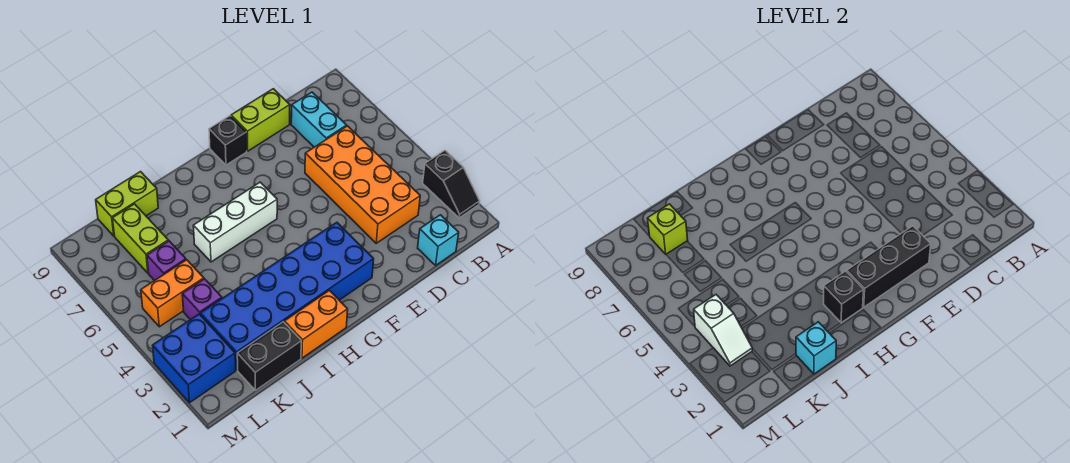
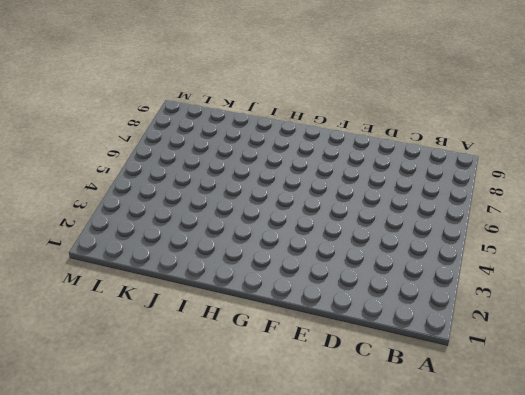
none -> black 1x2 slope [423,150,480,218]
none -> cyan 1x1 brick [418,215,459,265]
none -> orange 2x4 brick [305,126,420,243]

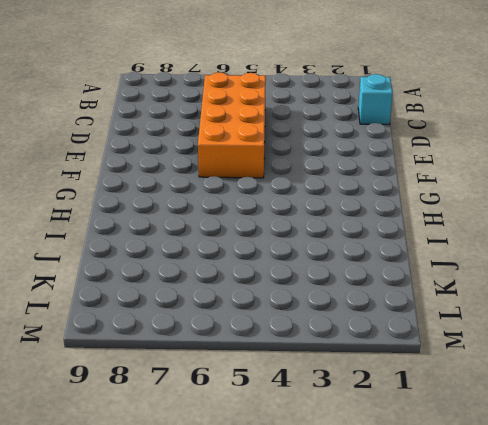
orange 2x4 brick [198,72,266,178] -> orange 2x4 brick turned to [305,126,420,243]
none -> black 1x2 slope [423,150,480,218]
none -> cyan 1x2 brick [291,92,347,147]
none -> lime 1x2 brick [231,89,290,151]

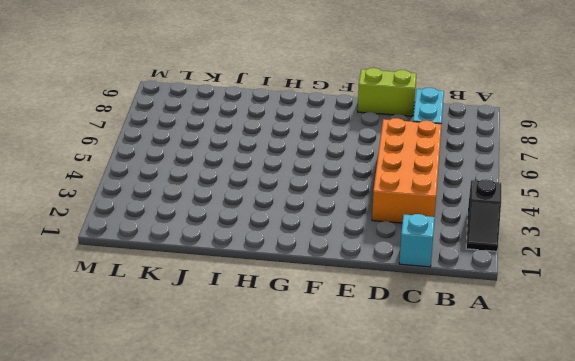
none -> blue 2x6 brick [200,222,374,370]
none -> black 1x1 brick [209,116,247,165]
none -> white 1x3 brick [193,182,277,262]

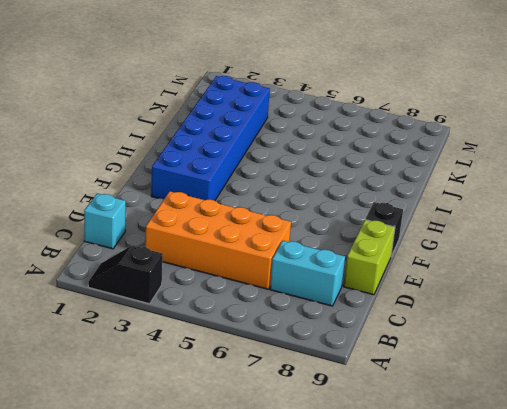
none -> white 1x3 brick [193,182,277,262]
none -> orange 1x2 brick [284,290,348,358]
none -> black 1x2 brick [237,322,301,390]

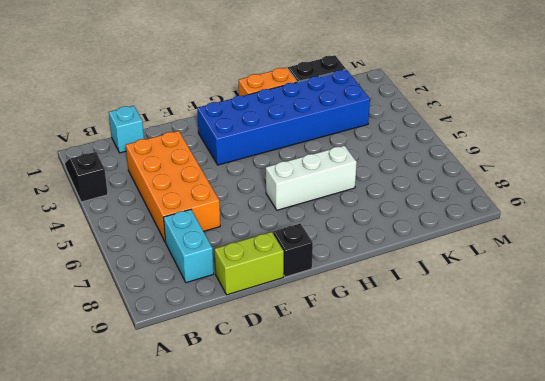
none -> lime 1x2 brick [96,172,158,236]
none -> purple 1x1 brick [182,279,222,320]
none -> orange 1x2 brick [141,260,204,327]

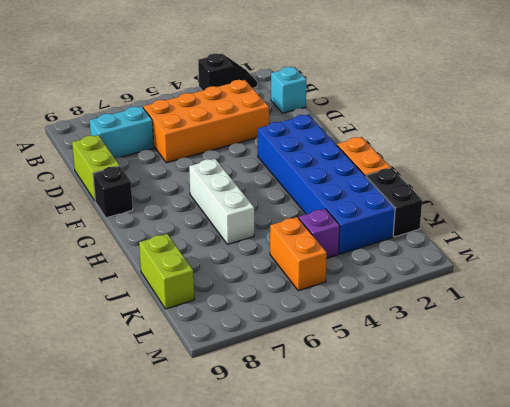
none -> purple 1x1 brick [147,241,186,281]
none -> lime 1x2 brick [112,204,168,273]
none -> blue 2x2 brick [152,314,236,403]

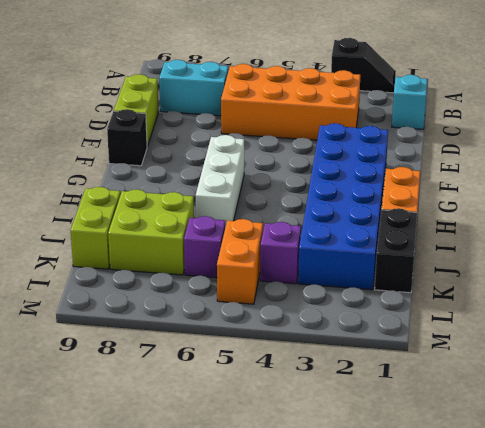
lime 2x2 brick [108,189,194,275] -> lime 1x2 brick [112,204,168,273]
none -> blue 2x2 brick [152,314,236,403]
none -> black 1x3 brick [847,226,931,307]
none -> black 1x1 brick [824,271,864,323]

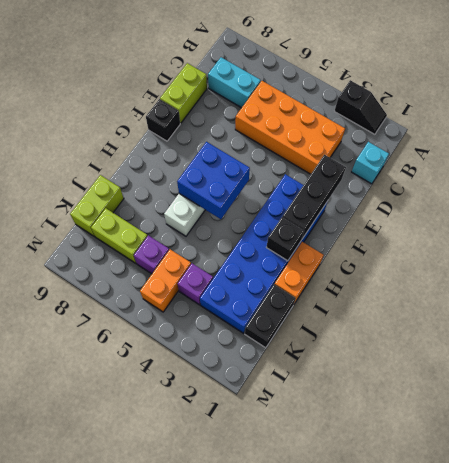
blue 2x2 brick [177,142,250,219] -> blue 2x2 brick moved to [152,314,236,403]
none -> cyan 1x1 brick [796,322,836,374]
none -> lime 1x1 brick [647,204,688,254]
none -> white 1x2 slope [694,295,752,366]

